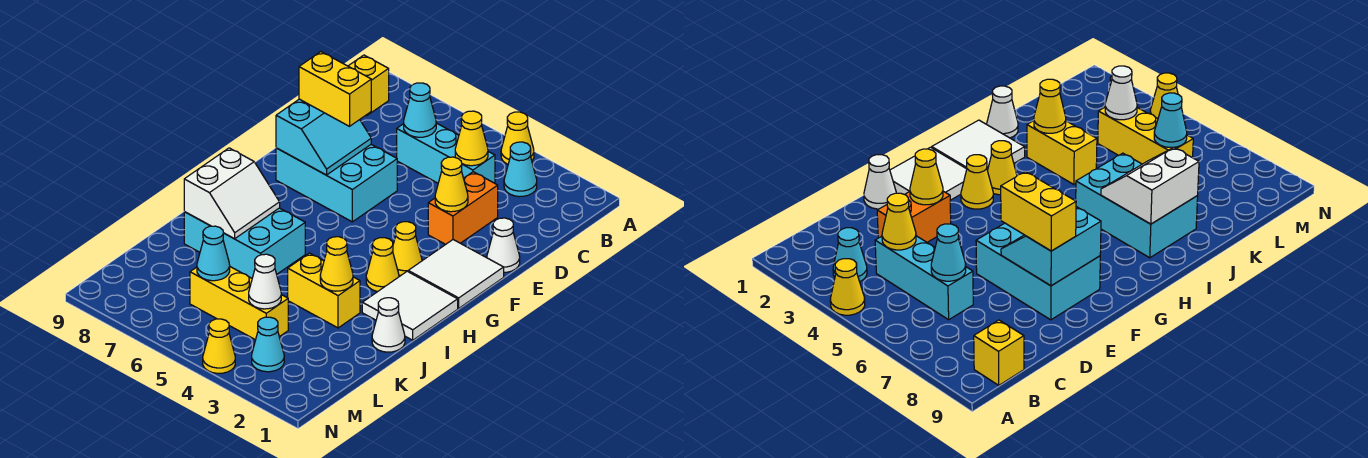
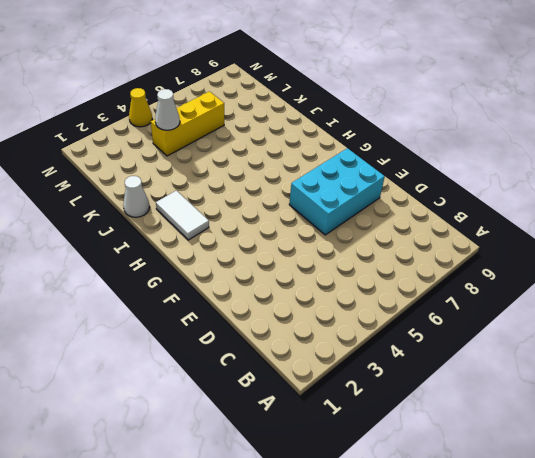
white 1x2 tile [156,191,209,240] -> white 2x2 tile [362,271,458,340]
none -> yellow 1x1 cone [501,112,534,164]
none -> cyan 1x1 cone [504,142,537,197]
none -> yellow 1x1 brick [348,55,389,116]

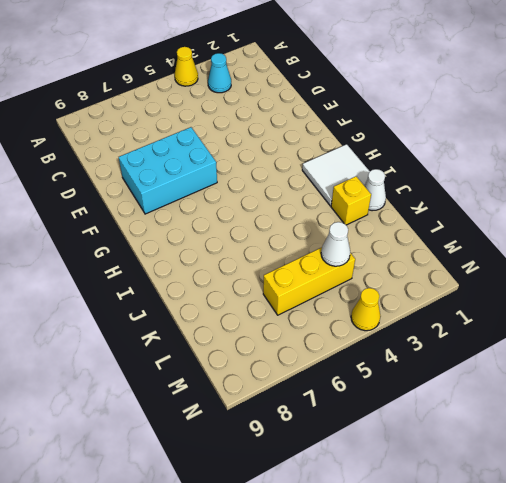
yellow 1x1 brick [331,176,371,225] -> yellow 1x1 brick moved to [348,55,389,116]
none -> cyan 1x3 brick [397,123,495,183]
none -> orange 1x2 brick [428,172,498,244]
none -> white 1x1 cone [487,218,520,272]

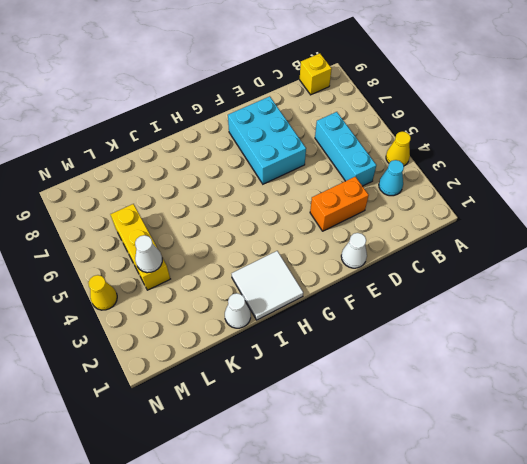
none -> white 2x2 tile [408,240,504,308]
none -> yellow 1x1 cone [393,222,422,276]
none -> yellow 1x1 cone [366,238,399,292]

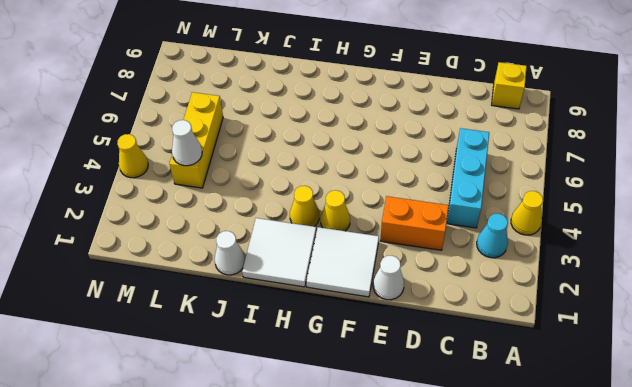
none -> cyan 2x3 brick [276,145,397,222]
none -> cyan 2x3 brick [184,208,305,278]
none -> yellow 1x2 brick [288,253,360,328]

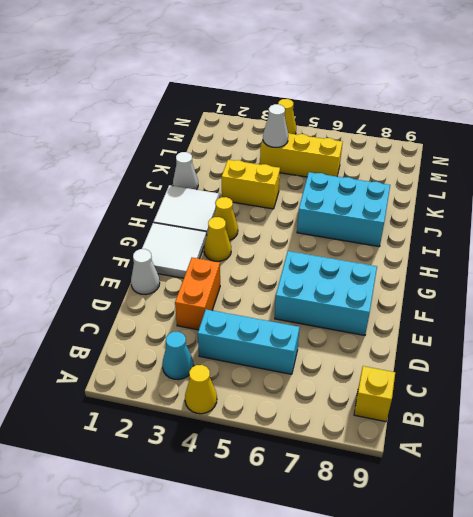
none -> cyan 1x1 cone [252,317,284,372]
none -> yellow 1x1 cone [455,111,488,166]
none -> cyan 1x1 cone [404,83,436,137]

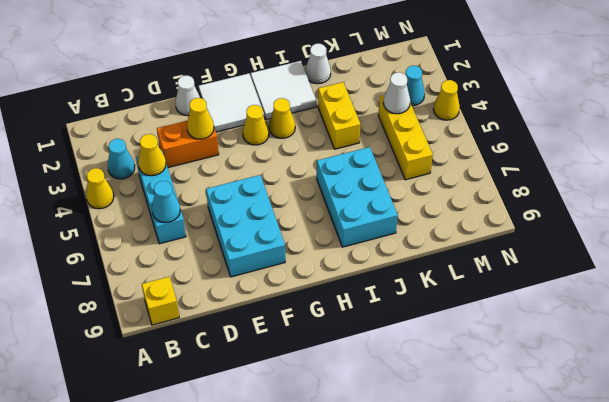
none -> cyan 2x2 slope [276,99,371,175]
none -> white 2x2 slope [184,148,280,239]
none -> yellow 1x1 cone [320,237,353,291]

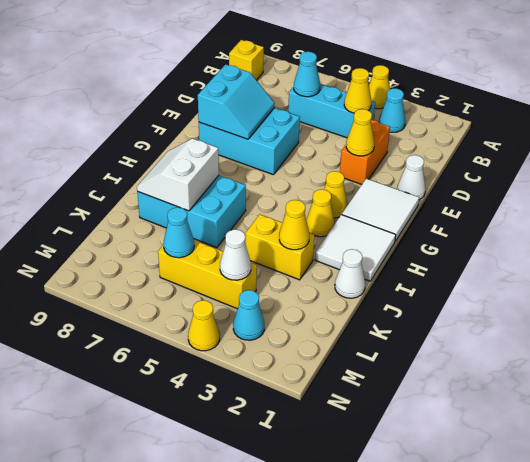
white 2x2 slope [137,138,219,211] -> white 2x2 slope turned to [184,148,280,239]
none -> yellow 1x2 brick [299,52,371,126]

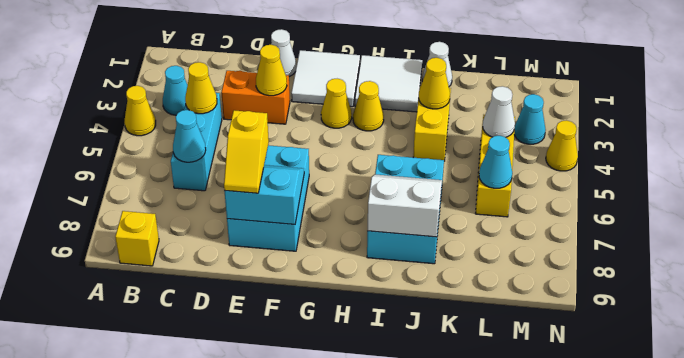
yellow 1x2 slope [224,110,269,193] -> yellow 1x2 brick [299,52,371,126]

